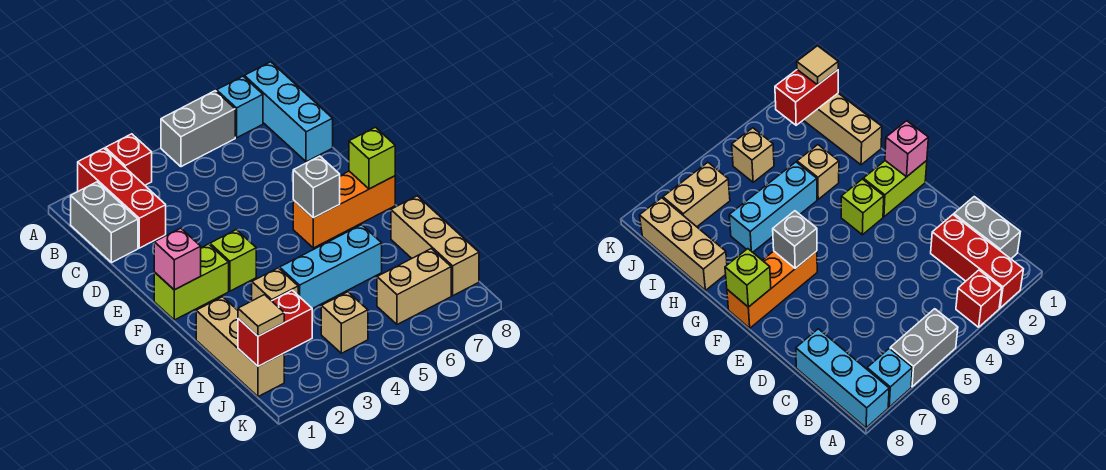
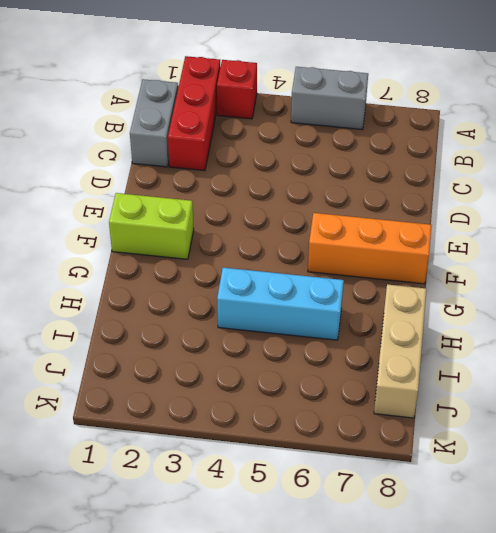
none -> cyan 1x1 brick [217,76,263,138]
none -> cyan 1x3 brick [244,62,333,162]
none -> lime 1x1 brick [210,230,256,291]

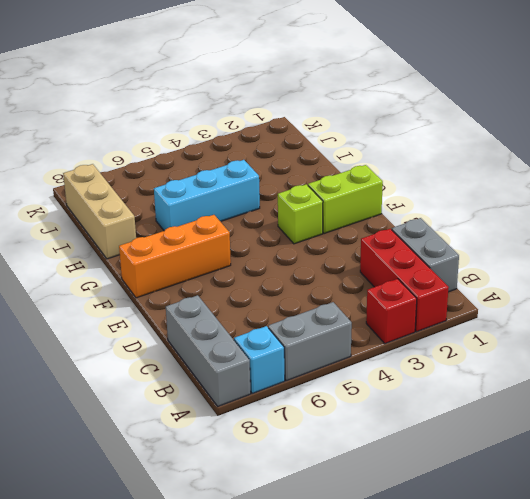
grey 1x3 brick [166,295,251,406] -> cyan 1x3 brick [244,62,333,162]
none -> tan 1x3 brick [196,297,284,397]
none -> tan 1x1 brick [252,268,298,301]
none -> tan 1x1 brick [321,292,368,353]

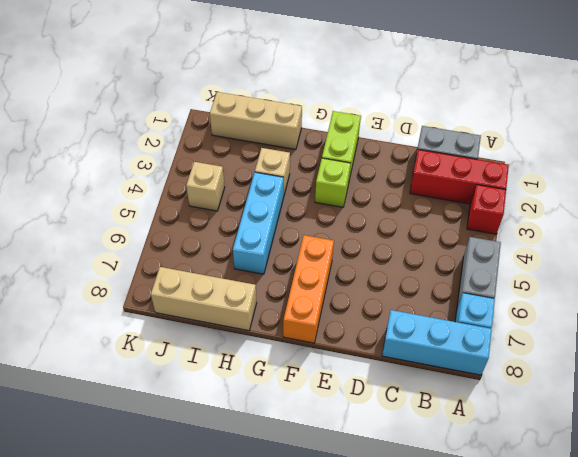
none -> tan 1x2 brick [377,249,451,325]
none -> pink 1x1 brick [154,228,201,290]
none -> grey 1x1 brick [293,156,340,218]

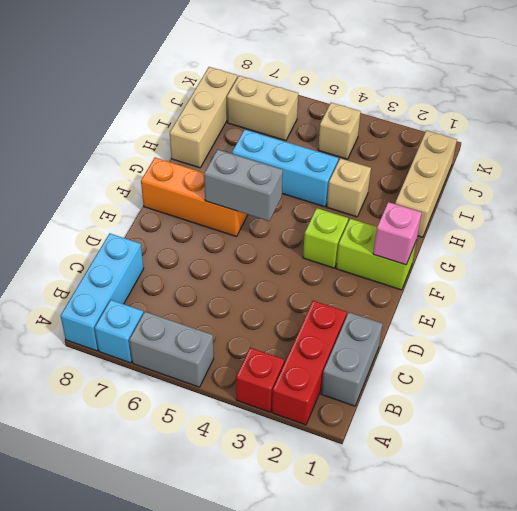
grey 1x2 brick [204,150,283,221] -> grey 1x1 brick [293,156,340,218]
none -> lime 1x1 brick [349,127,395,189]
none -> red 1x2 brick [238,290,312,366]
none -> tan 1x1 tile [238,295,284,336]

